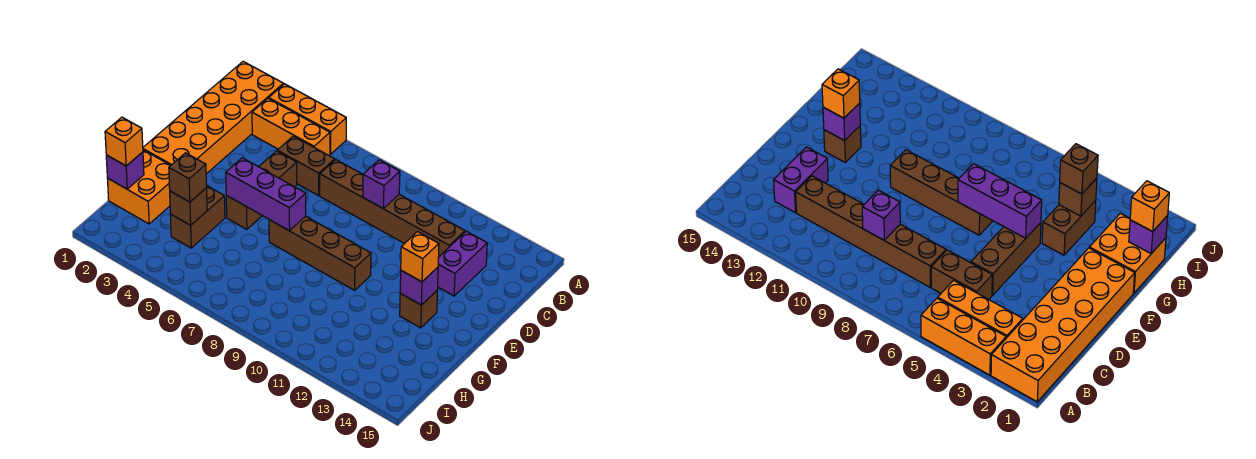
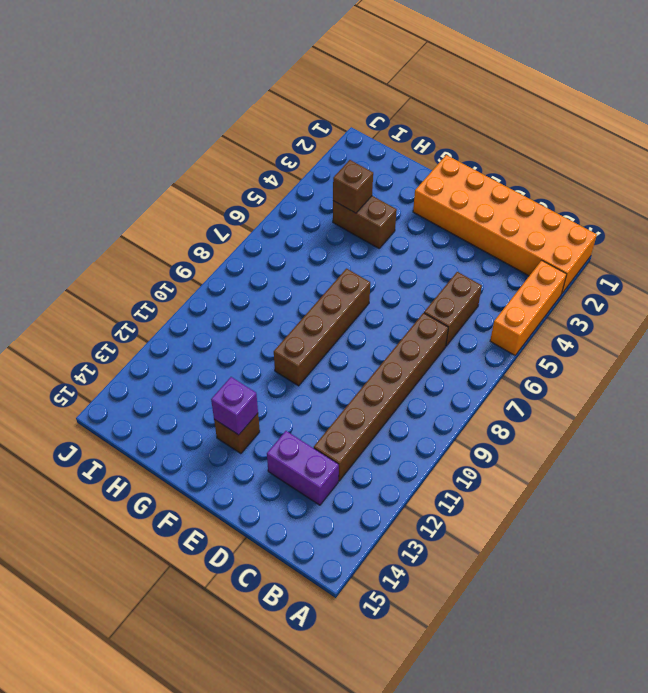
none -> orange 1x3 brick [252,98,330,155]
none -> brown 1x3 brick [226,151,297,229]
none -> orange 2x2 brick [107,150,171,224]

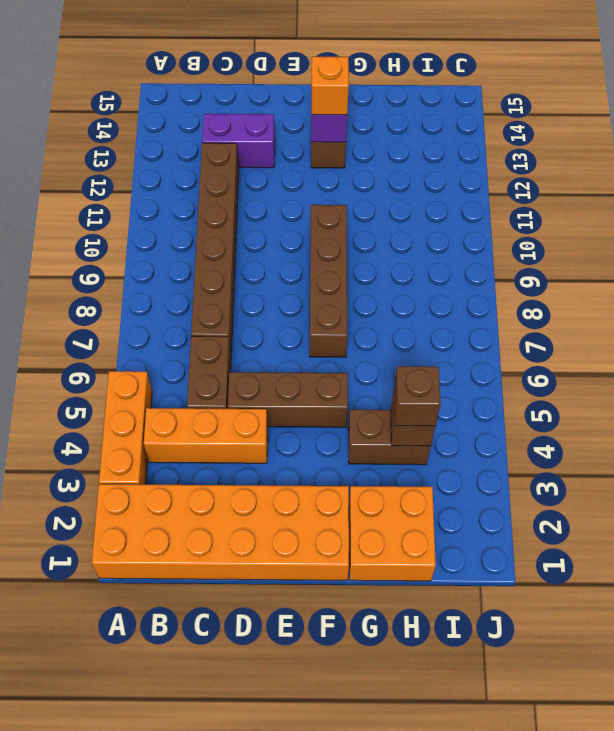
orange 1x3 brick [144,408,268,463] -> orange 1x3 brick turned to [252,98,330,155]
none -> purple 1x1 brick [363,160,400,209]
none -> purple 1x3 brick [226,158,306,231]
none -> purple 1x1 brick [106,152,144,189]

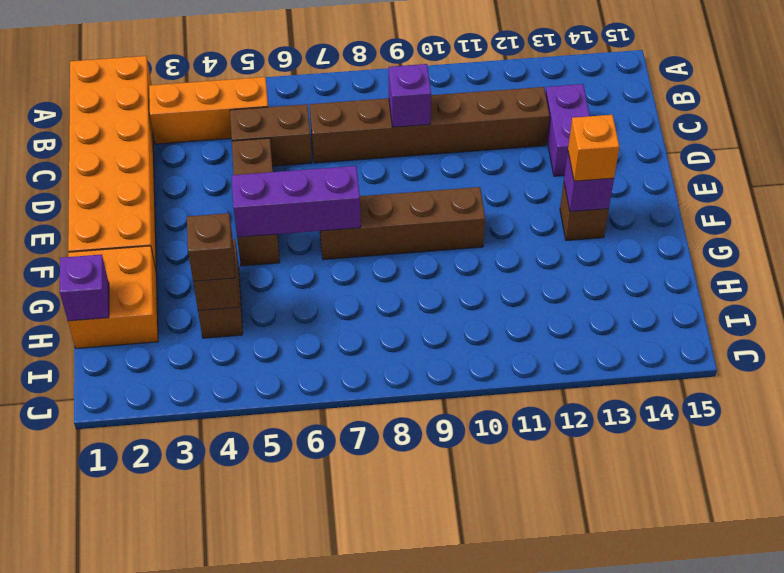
none -> orange 1x3 brick [269,84,346,154]
none -> orange 1x1 brick [105,117,143,166]

